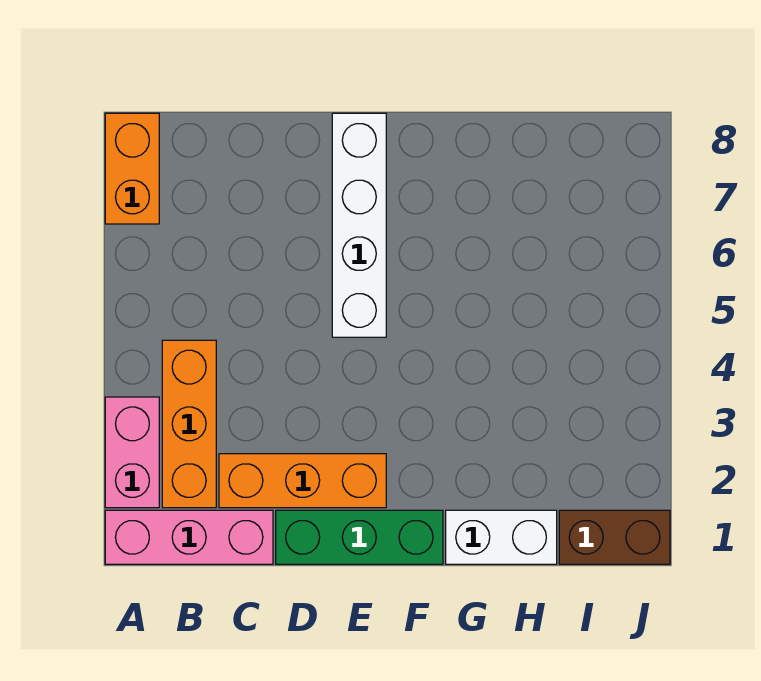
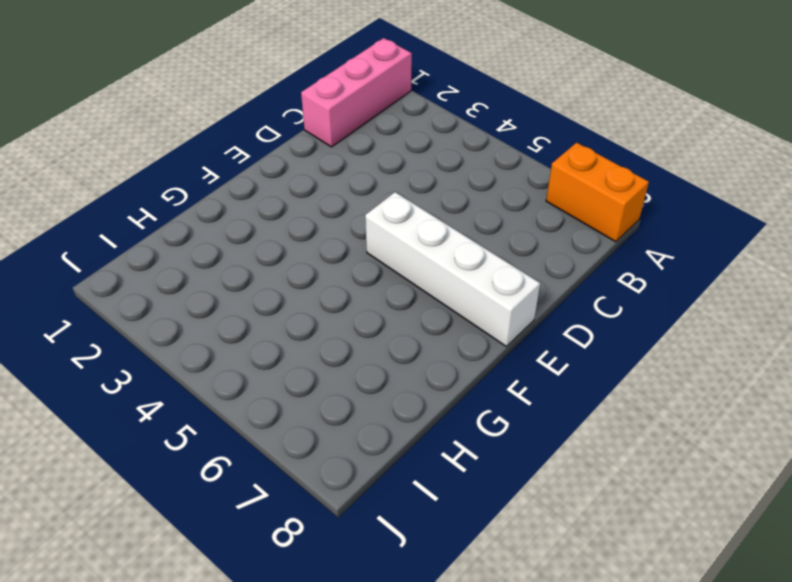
none -> pink 1x2 brick [105,397,159,508]
none -> orange 1x3 brick [162,340,216,508]

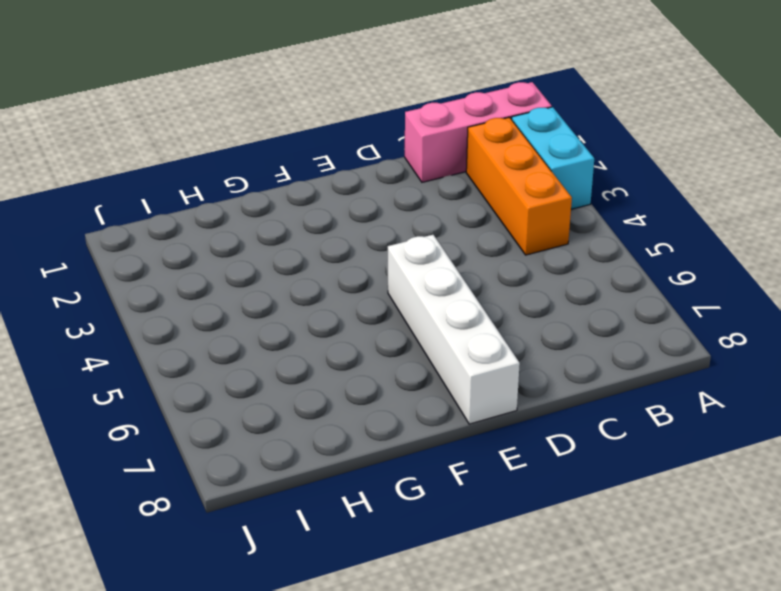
cyan 1x2 brick [512,107,594,209] -> pink 1x2 brick [105,397,159,508]
none -> orange 1x2 brick [105,113,159,224]
none -> orange 1x3 brick [219,454,386,508]

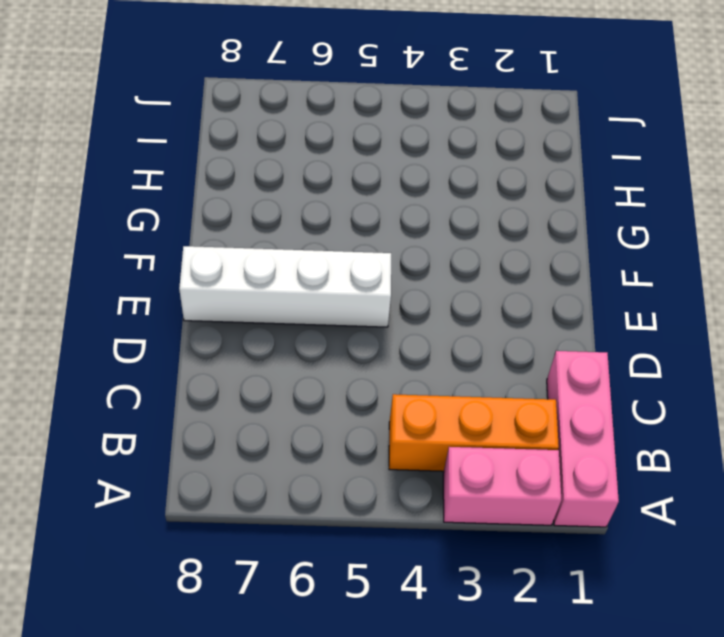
none -> orange 1x2 brick [105,113,159,224]
none -> orange 1x3 brick [219,454,386,508]

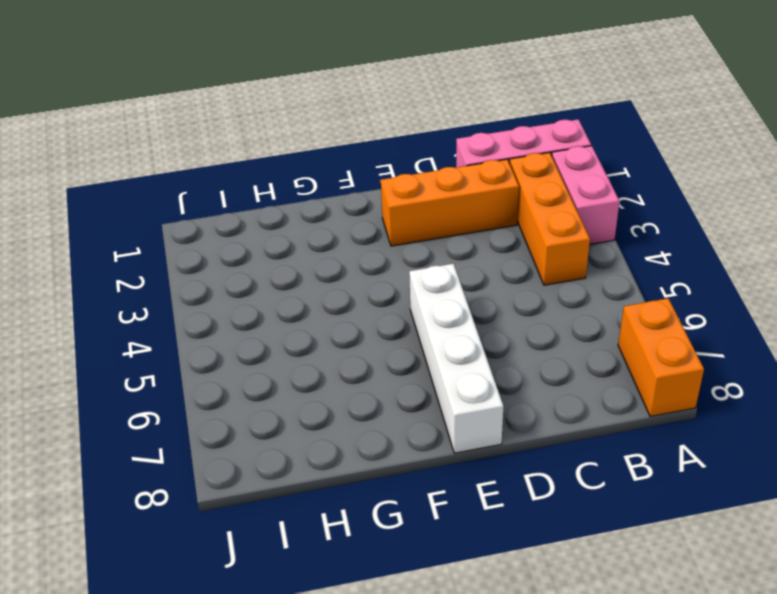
none -> green 1x3 brick [276,510,443,564]
none -> white 1x2 brick [446,510,557,564]

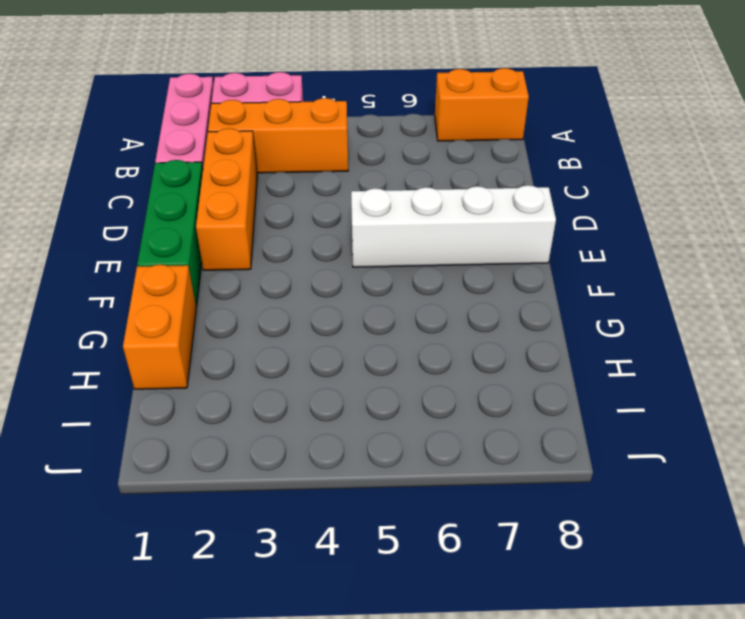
orange 1x2 brick [123,265,196,389] -> white 1x2 brick [446,510,557,564]
none -> brown 1x2 brick [559,510,670,564]

